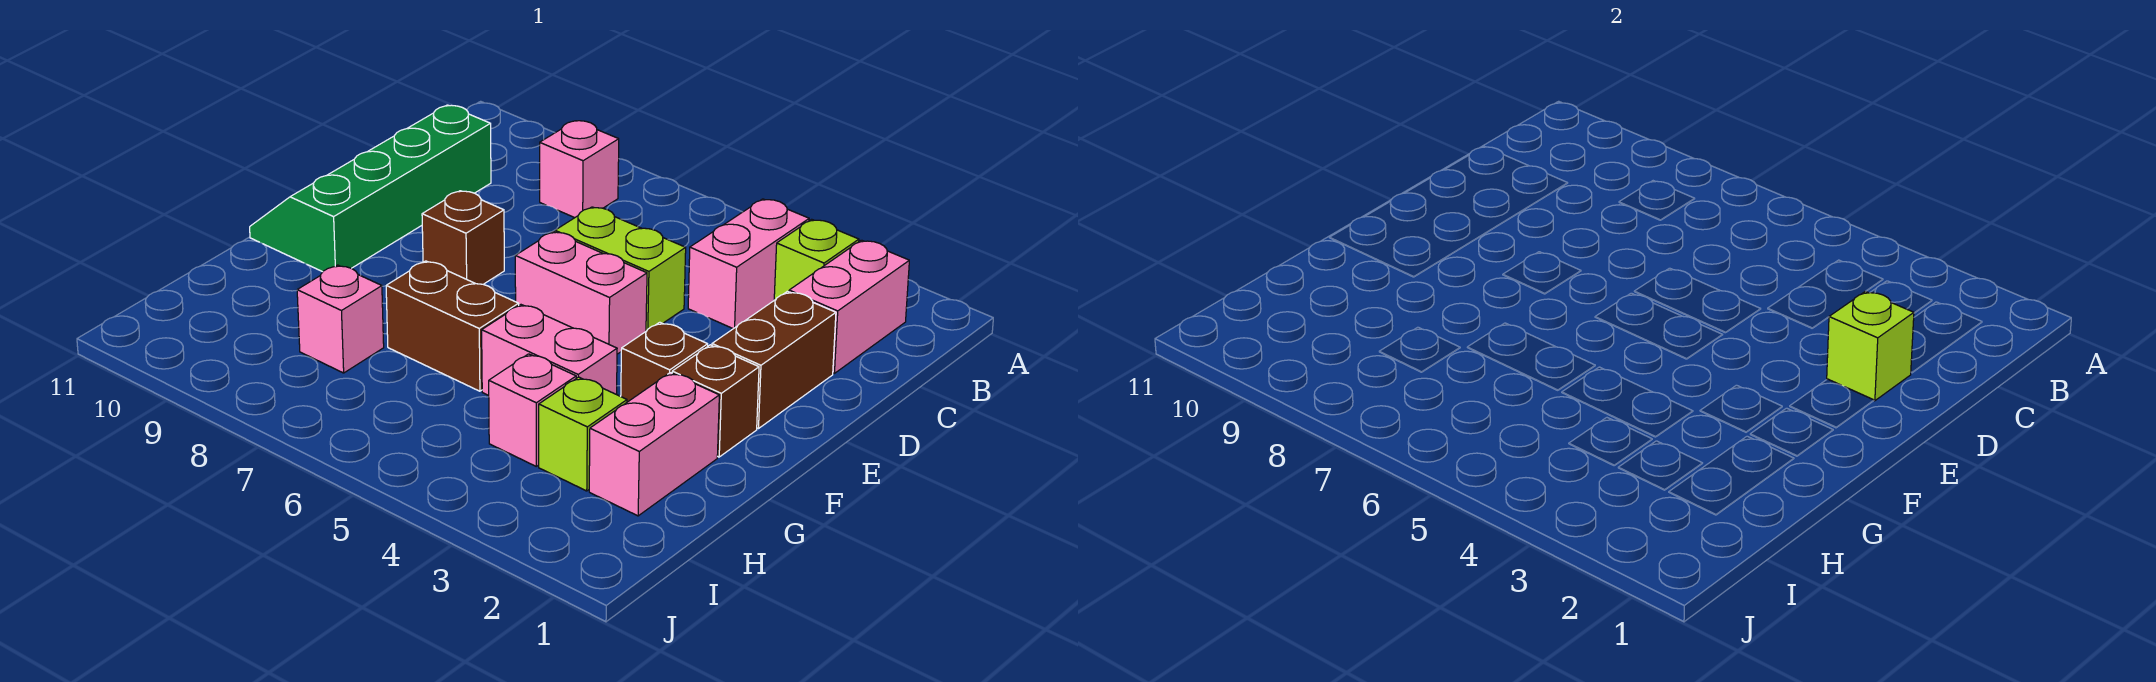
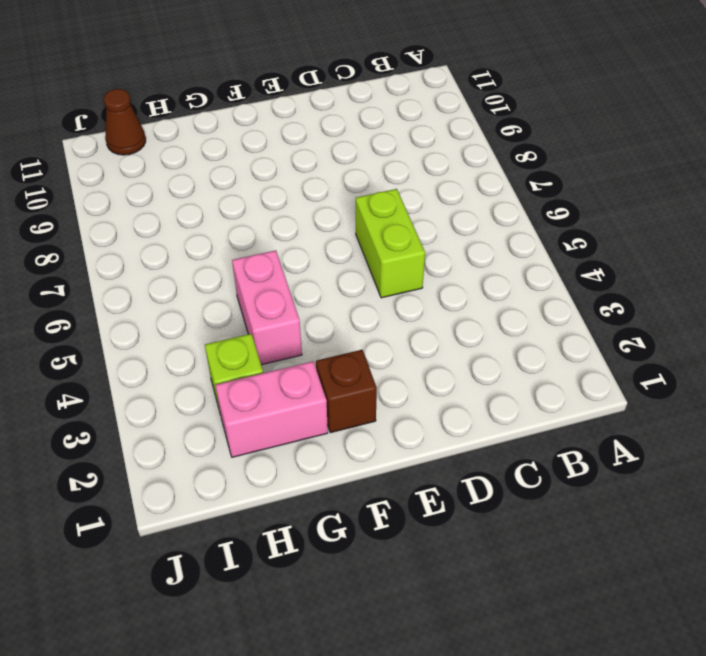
brown 1x1 cone [104,89,146,155] -> none
none -> pink 1x2 brick [789,240,909,373]
none -> lime 1x1 brick [774,219,859,300]
none -> pink 1x2 brick [688,199,809,329]

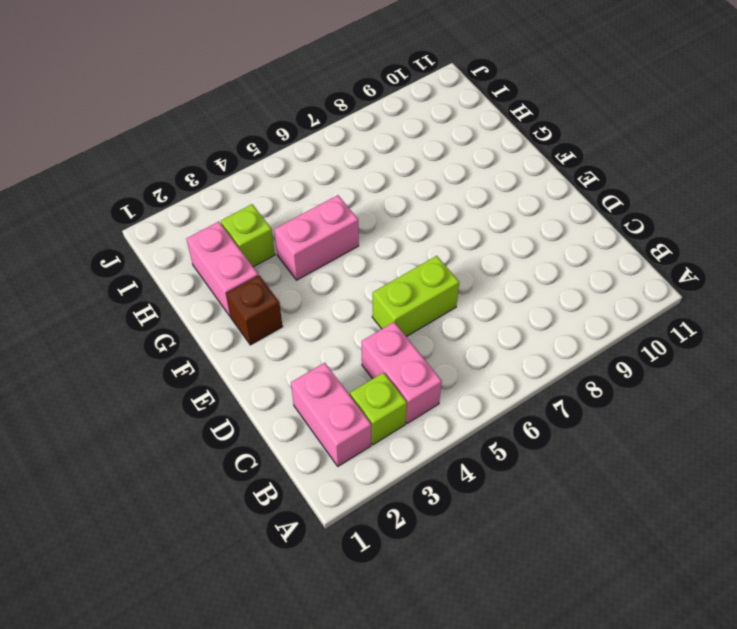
none -> pink 1x1 brick [540,121,619,218]
none -> green 2x4 slope [250,105,491,272]
none -> brown 1x2 brick [712,291,836,429]

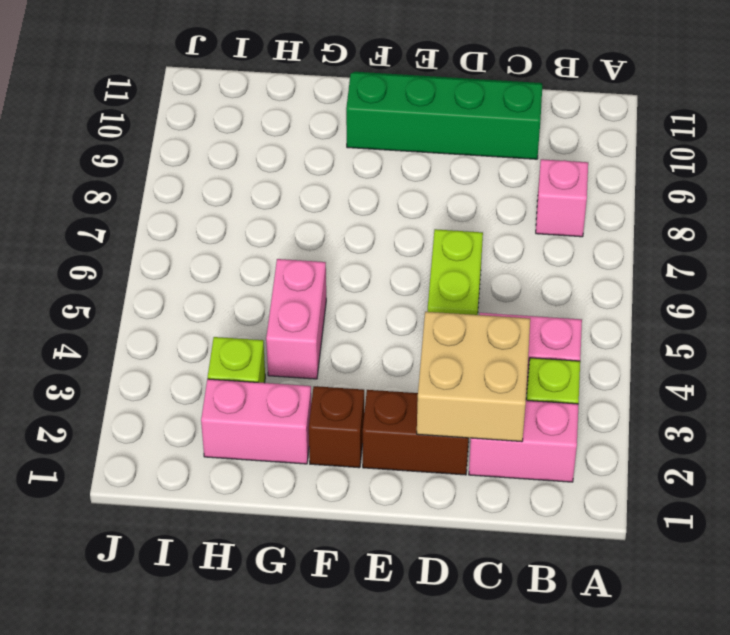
tan 2x2 brick [417,312,530,442] -> lime 1x1 brick [1827,291,1914,401]
none -> pink 1x2 brick [515,232,647,354]
none -> brown 1x1 brick [422,191,504,284]
none -> brown 1x1 brick [621,322,708,402]

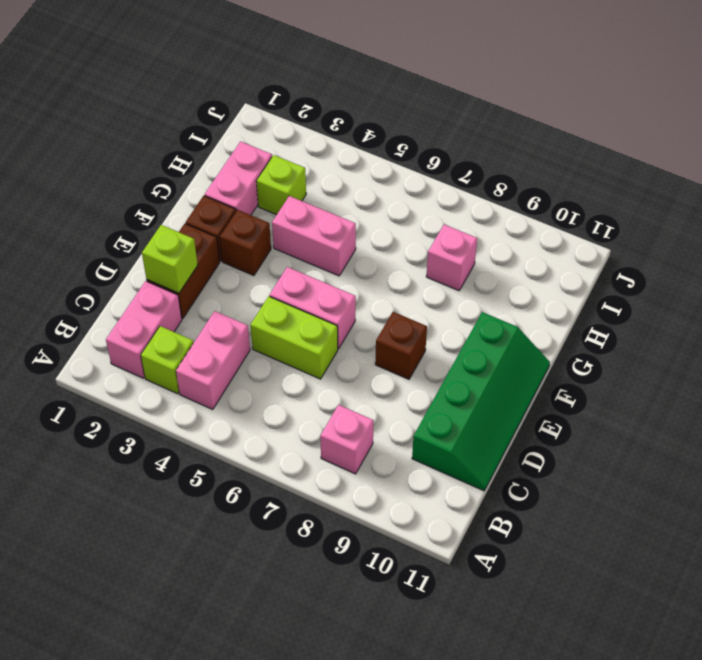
none -> brown 1x2 brick [386,261,519,391]
none -> pink 1x1 brick [489,354,576,466]

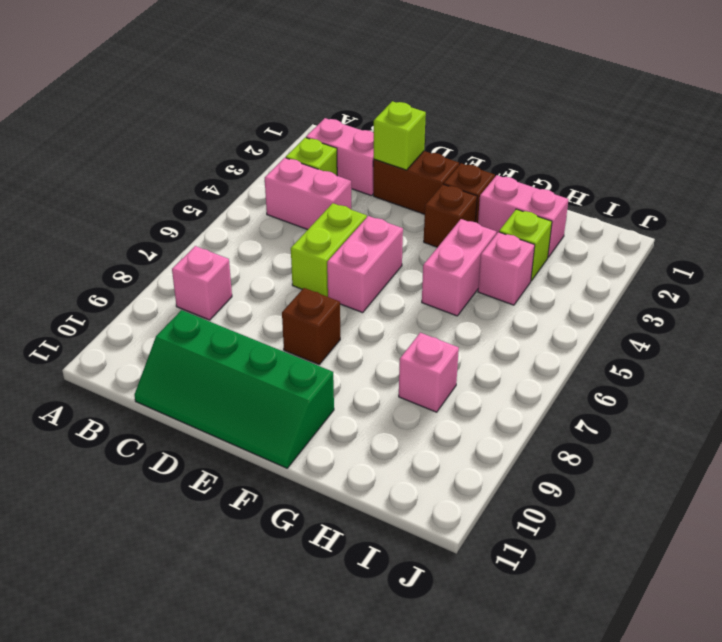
none -> brown 1x2 brick [386,261,519,391]

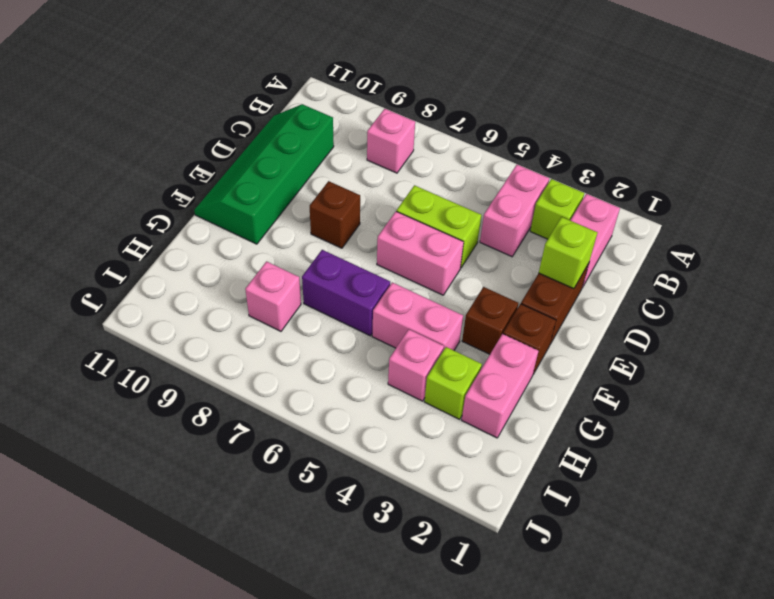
purple 1x2 brick [302,250,390,336] -> brown 1x2 brick [386,261,519,391]

